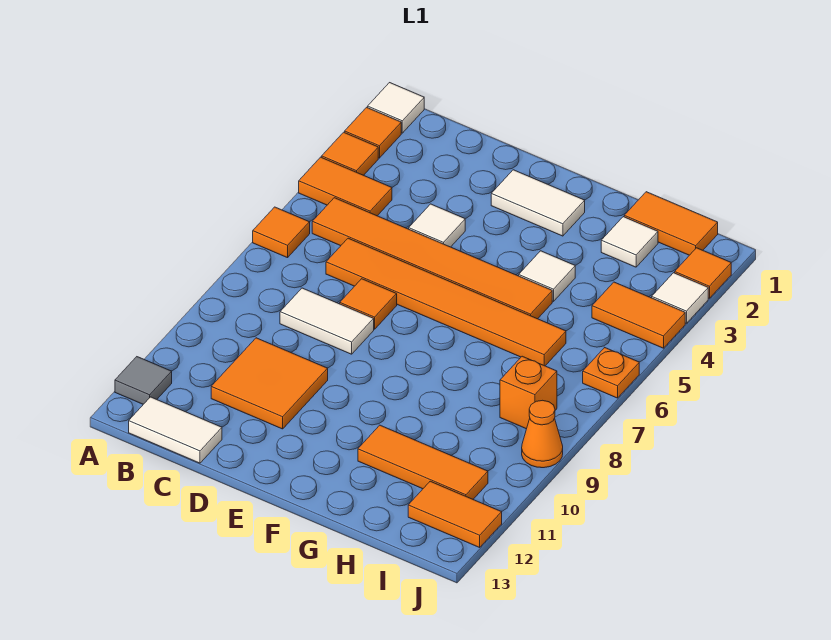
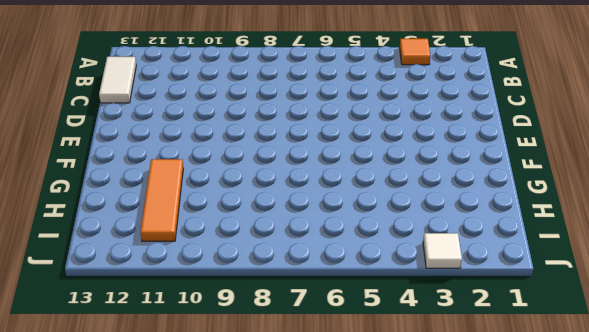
none -> white 1x1 tile [368,83,424,133]
none -> orange 1x1 tile [345,107,401,158]
none -> orange 1x2 tile [299,157,392,216]

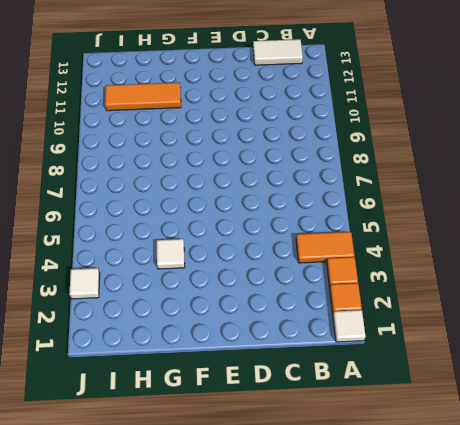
none -> orange 1x1 tile [253,207,310,258]
none -> grey 1x1 tile [115,357,172,404]
none -> orange 1x6 tile [312,198,552,319]

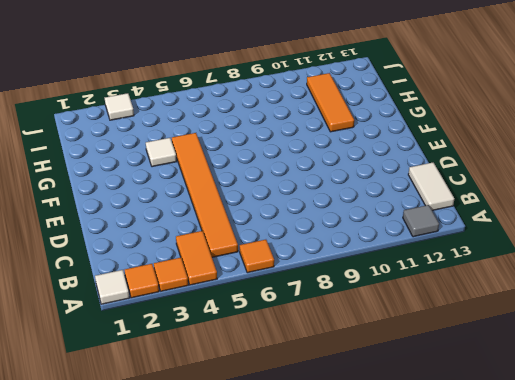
none -> orange 1x6 tile [326,238,566,366]
none -> white 1x2 tile [280,288,374,354]
none -> orange 2x2 tile [211,338,328,429]

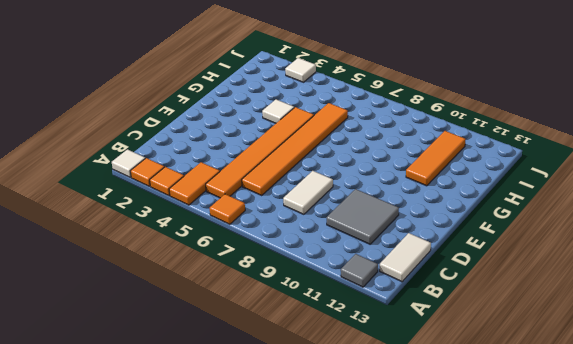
grey 2x2 tile [326,189,399,244] -> orange 2x2 tile [211,338,328,429]
none -> white 1x1 tile [409,204,465,247]
none -> orange 1x1 tile [340,279,397,329]
none -> white 1x2 tile [491,170,585,236]

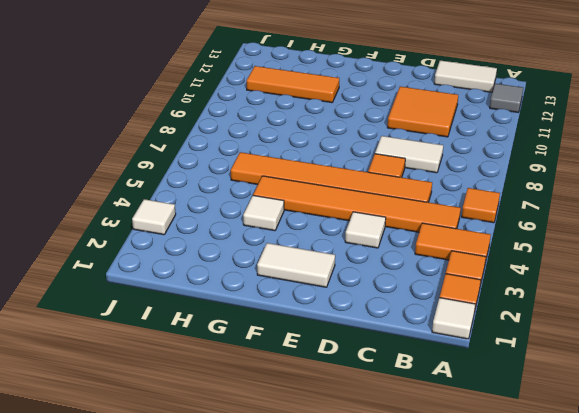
none -> orange 1x2 tile [624,192,718,255]
none -> white 1x1 tile [601,217,658,267]
none -> orange 1x2 tile [592,282,685,348]

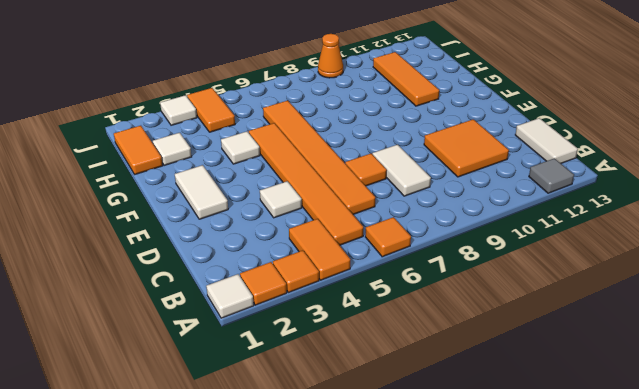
none -> orange 1x1 brick [500,356,557,429]
none -> orange 1x2 tile [408,481,502,547]
none -> orange 1x1 tile [675,248,731,298]

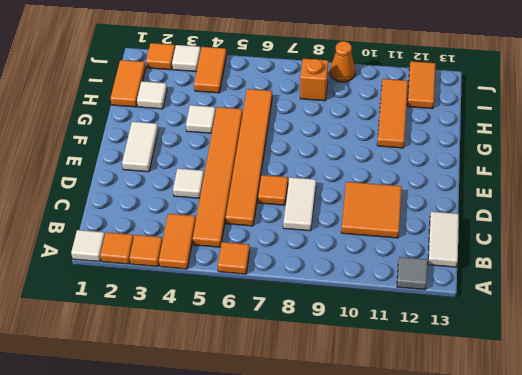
none -> orange 1x1 plate [583,348,639,398]

